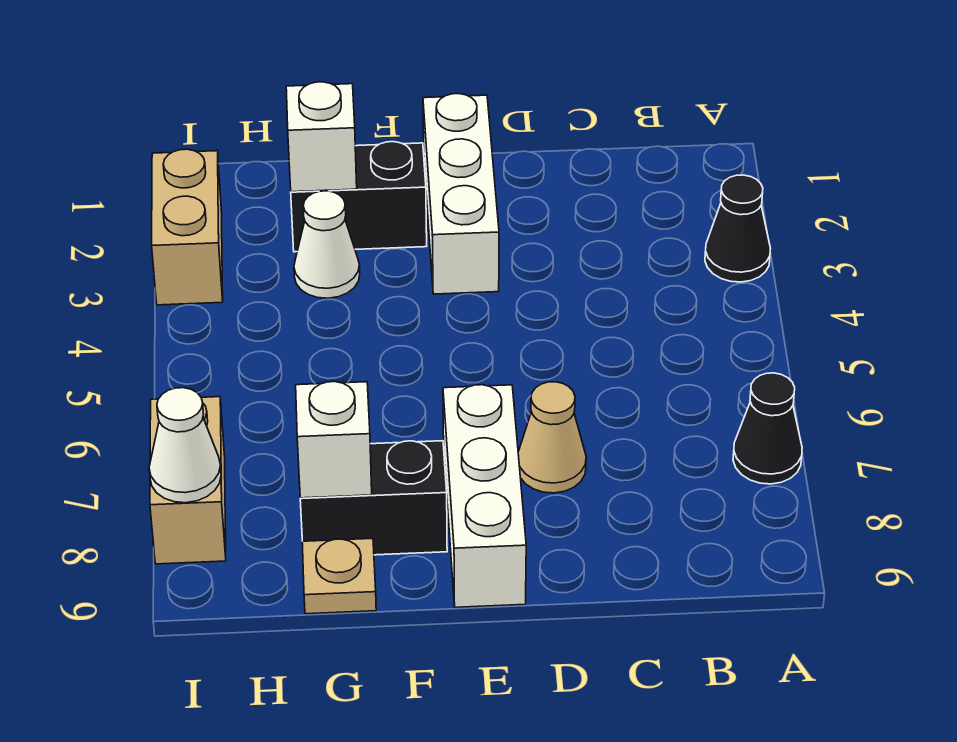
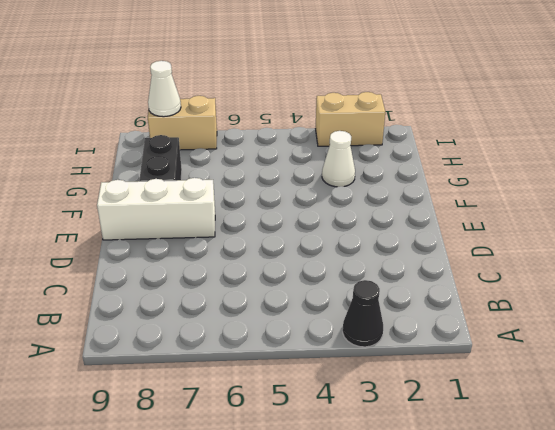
none -> black 1x1 cone [733,373,802,484]
none -> tan 1x1 cone [518,382,586,493]
none -> white 1x3 brick [423,94,499,294]

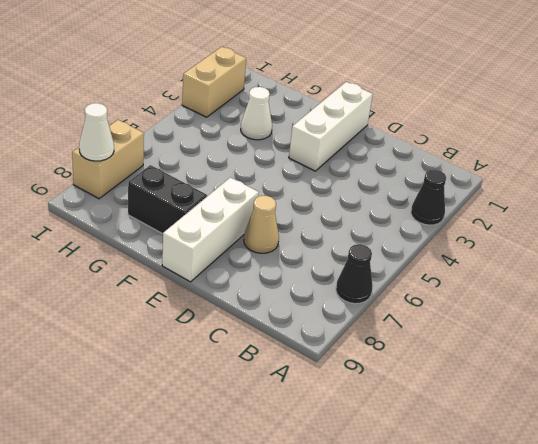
none -> black 1x2 brick [291,142,427,252]
none -> tan 1x1 plate [302,538,376,614]
none -> white 1x1 brick [286,82,357,192]

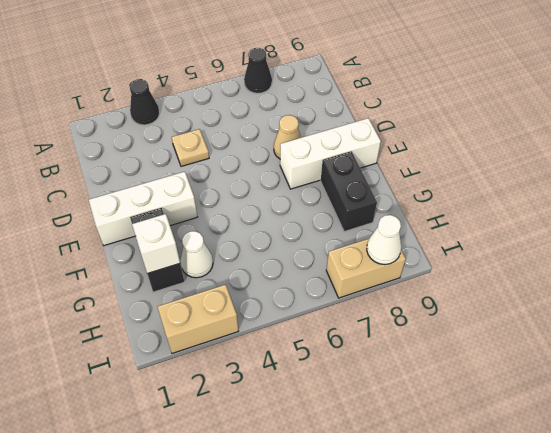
tan 1x1 plate [172,129,209,166] -> tan 1x1 plate moved to [302,538,376,614]
none -> white 1x1 brick [296,382,372,498]

